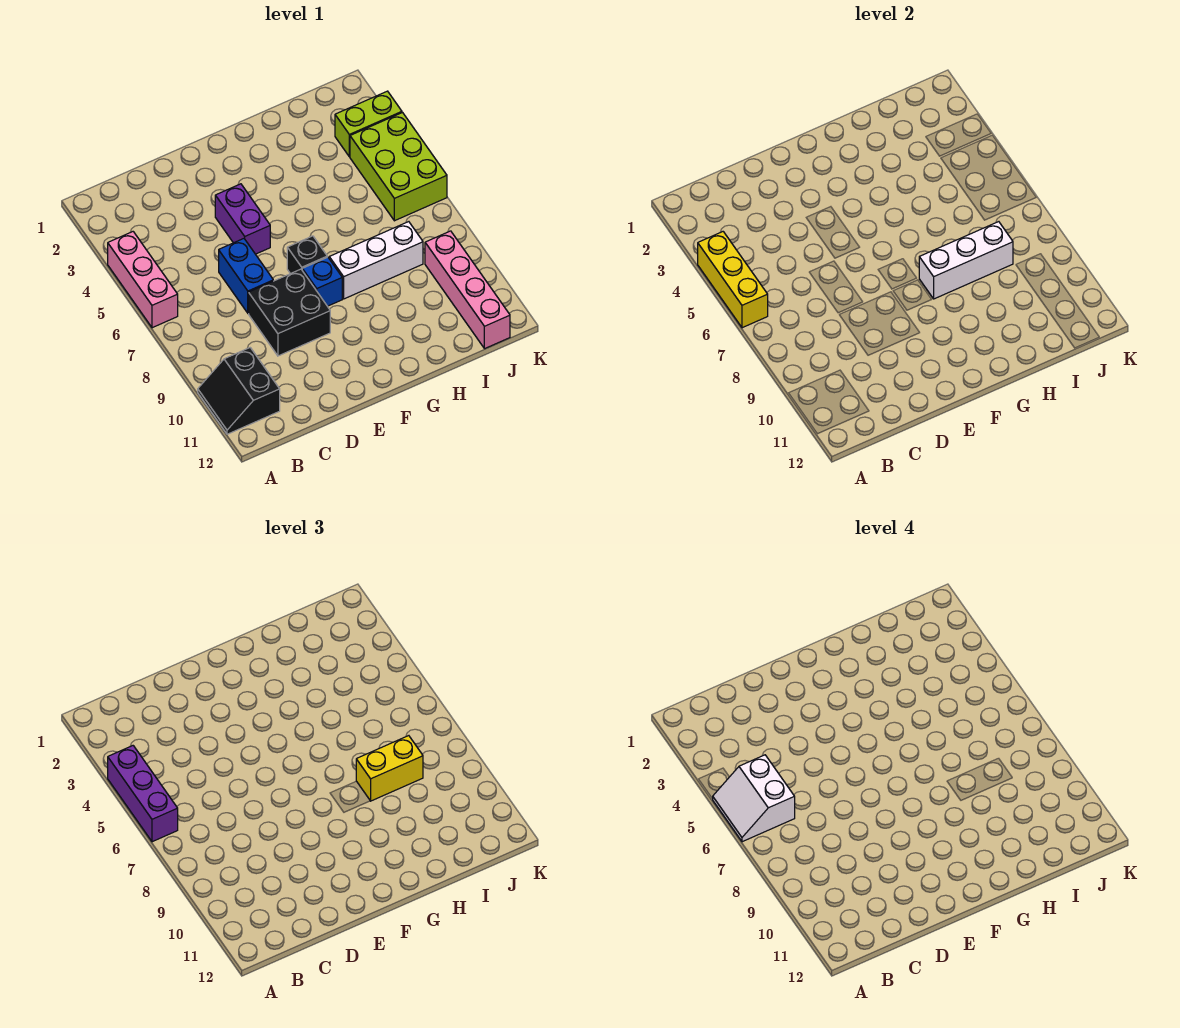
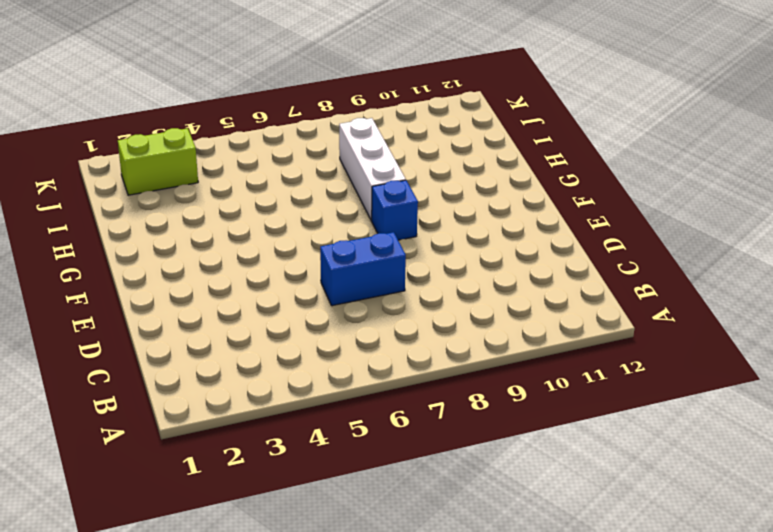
lime 1x2 brick [118,128,198,195] -> lime 1x2 brick turned to [335,91,402,157]
none -> pink 1x3 brick [108,232,178,328]
none -> black 2x2 slope [198,348,280,434]
none -> black 2x2 brick [249,269,330,356]

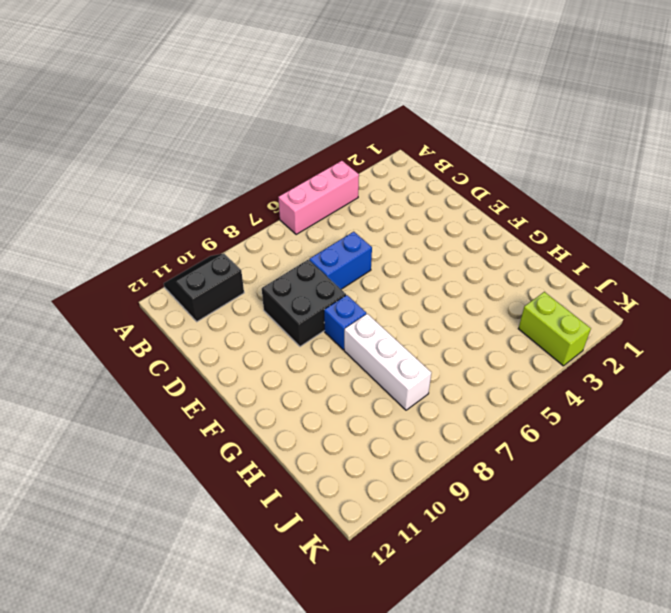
none -> purple 1x2 brick [215,184,270,254]
none -> black 1x1 brick [287,236,327,274]
none -> lime 2x3 brick [350,113,447,221]

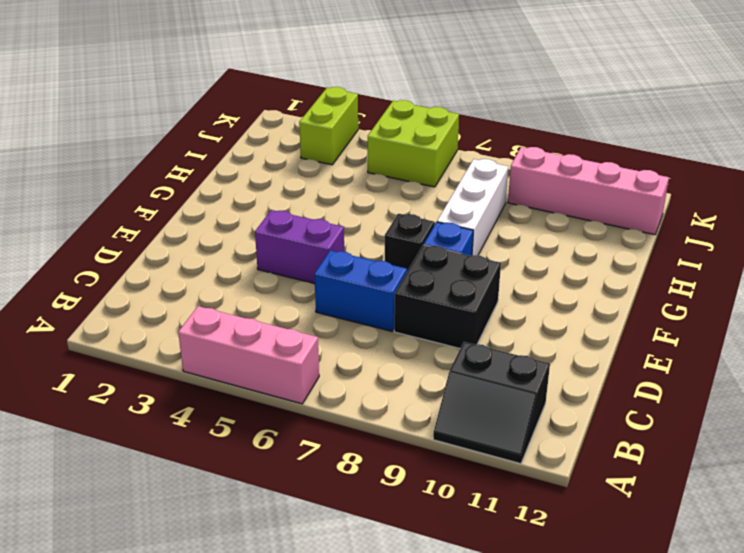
lime 2x2 brick [368,100,459,187] -> lime 2x3 brick [350,113,447,221]
none -> yellow 1x3 brick [698,232,768,328]
none -> white 1x3 brick [919,222,1013,299]
none -> purple 1x3 brick [108,746,178,842]

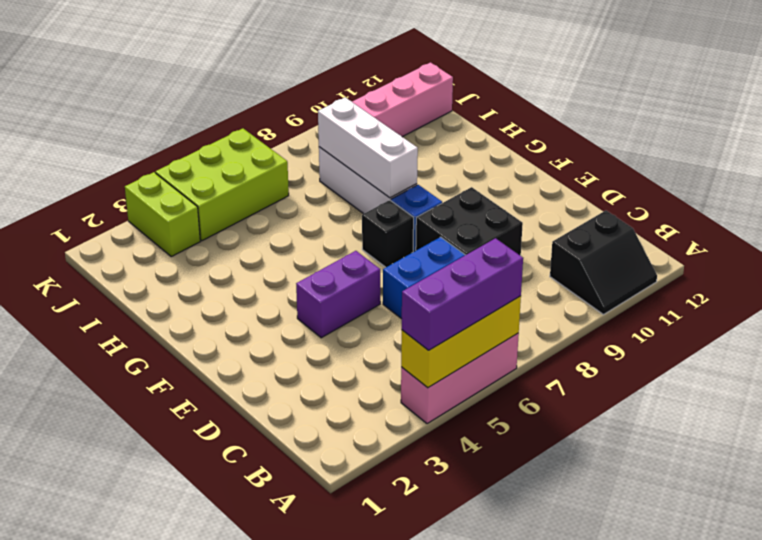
none -> yellow 1x2 brick [356,736,423,801]
none -> white 2x2 slope [713,755,795,842]

